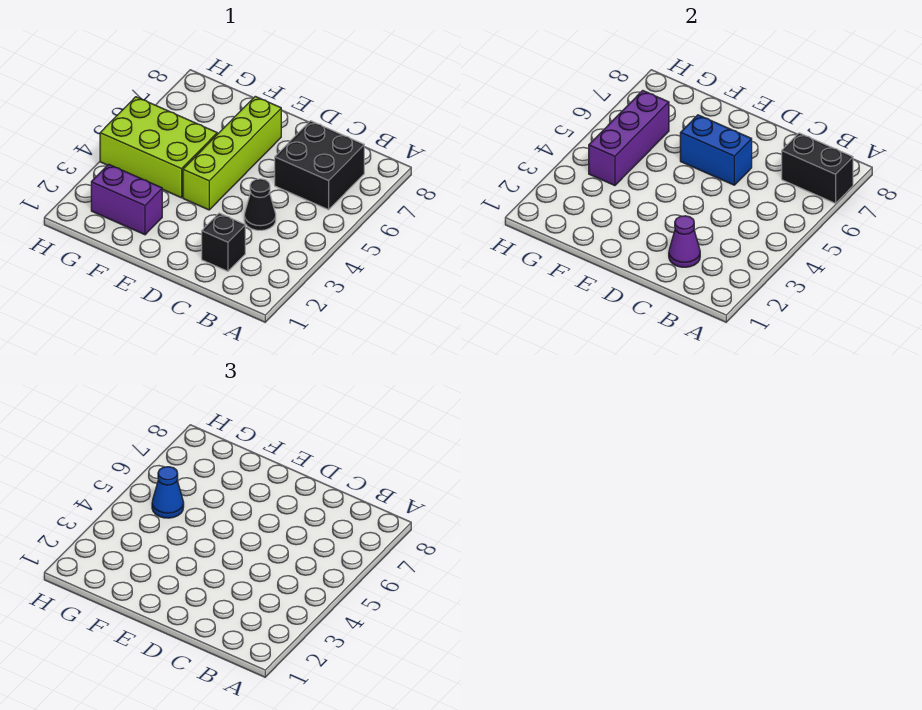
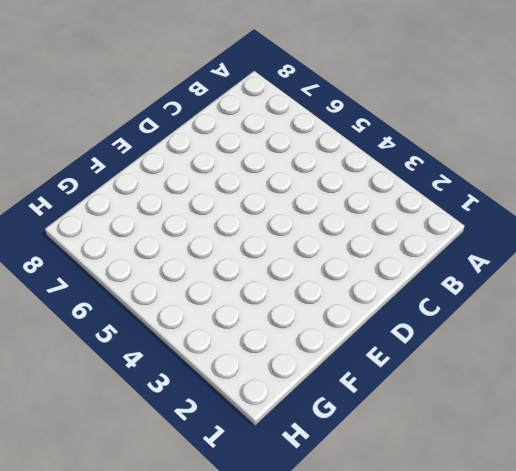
none -> black 2x2 brick [275,121,364,210]
none -> black 1x1 brick [202,213,245,271]

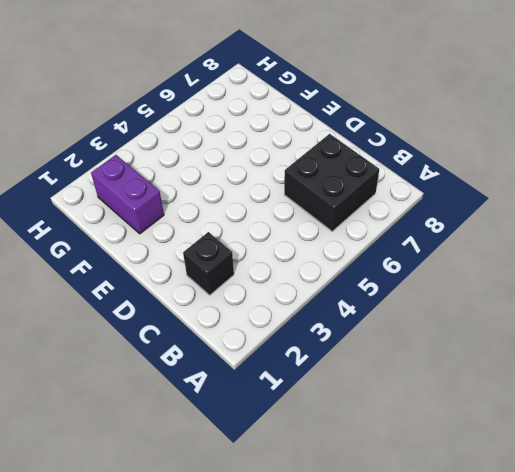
none -> black 1x1 cone [244,179,276,230]
none -> lime 1x4 brick [183,96,281,210]

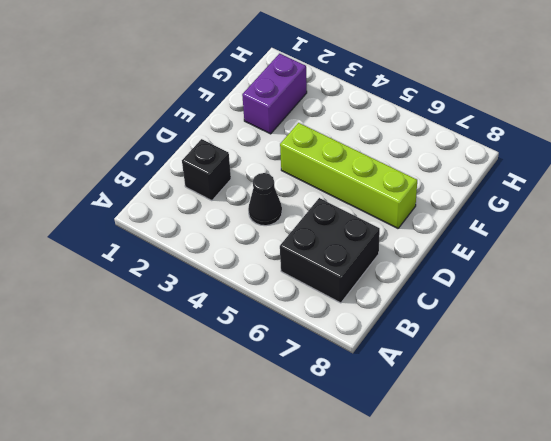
none -> lime 2x3 brick [100,97,217,198]
none -> black 1x2 brick [782,133,853,203]

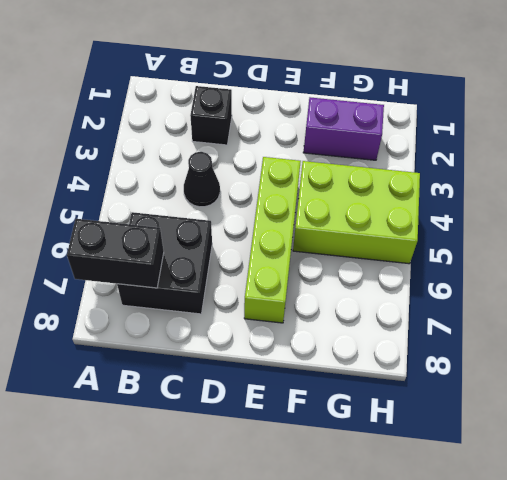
none -> purple 1x1 cone [669,216,700,267]
none -> blue 1x2 brick [680,115,752,185]

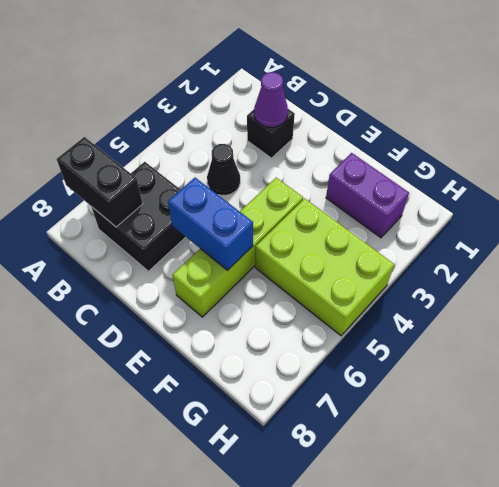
none -> purple 1x3 brick [589,90,669,186]
none -> blue 1x1 cone [152,467,184,518]

